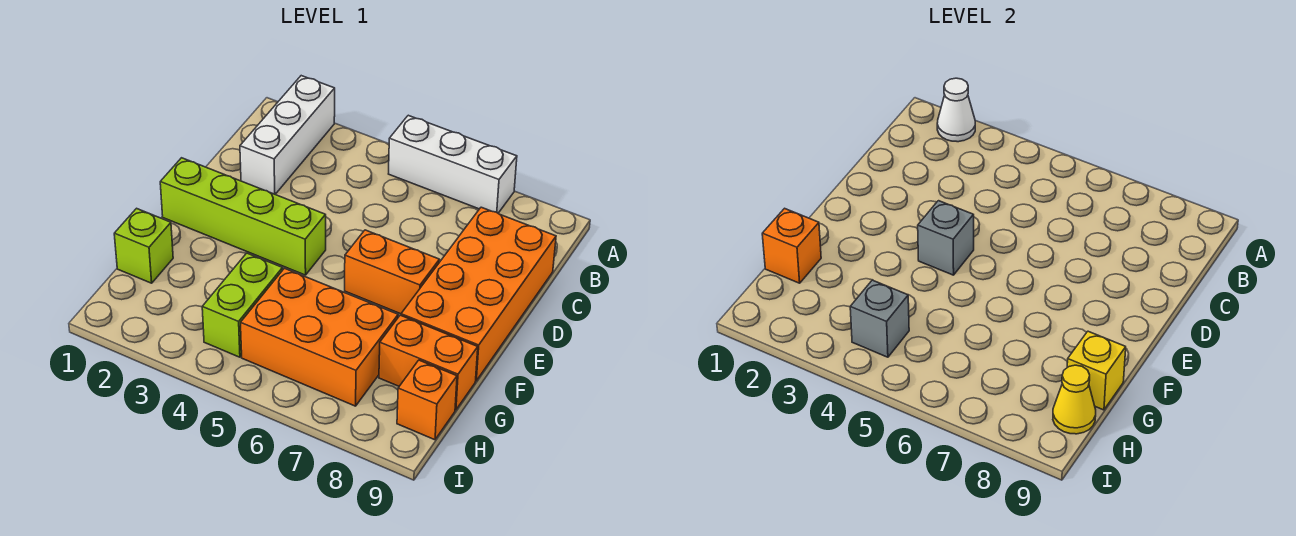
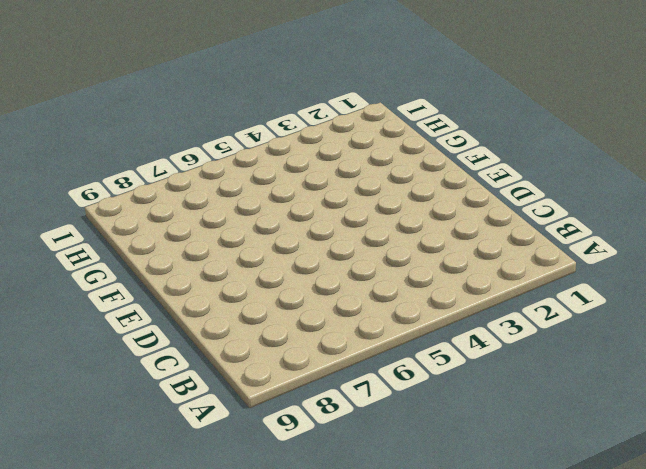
none -> white 1x3 brick [240,76,335,194]
none -> white 1x3 brick [389,115,517,213]
none -> orange 2x4 brick [401,207,556,381]

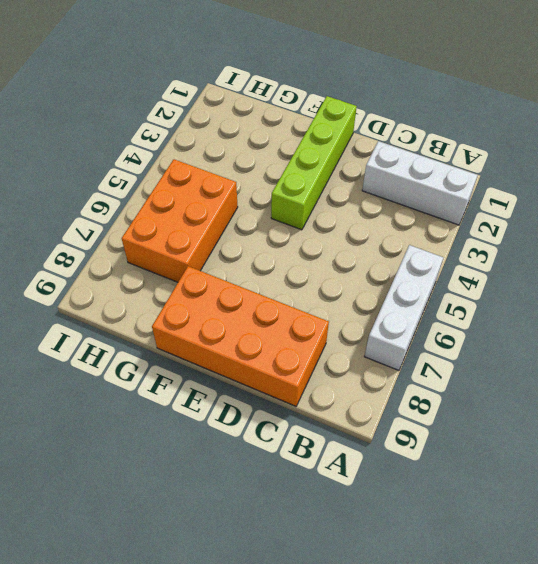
none -> orange 1x2 brick [345,230,439,314]
none -> lime 1x1 brick [114,208,173,283]
none -> lime 1x2 brick [202,253,283,357]

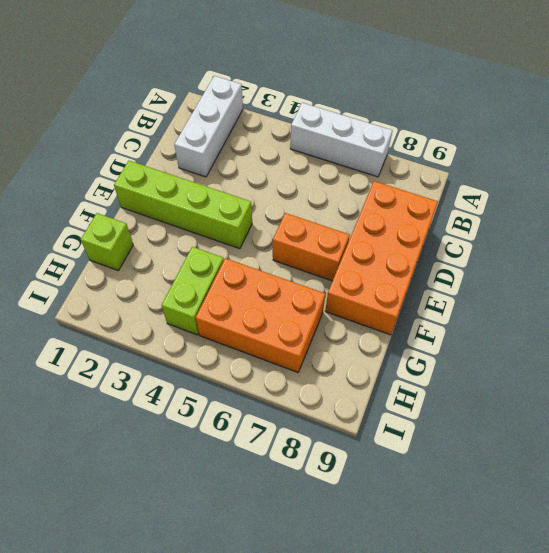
none -> orange 1x2 brick [379,315,478,410]
none -> orange 1x1 brick [397,360,457,440]
none -> white 1x1 cone [937,78,975,142]

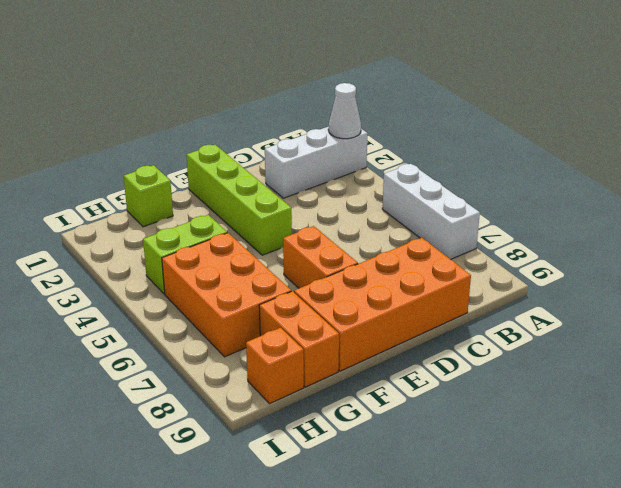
none -> grey 1x1 brick [918,201,974,275]
none -> orange 1x1 brick [762,208,821,283]
none -> yellow 1x1 brick [1067,331,1126,410]

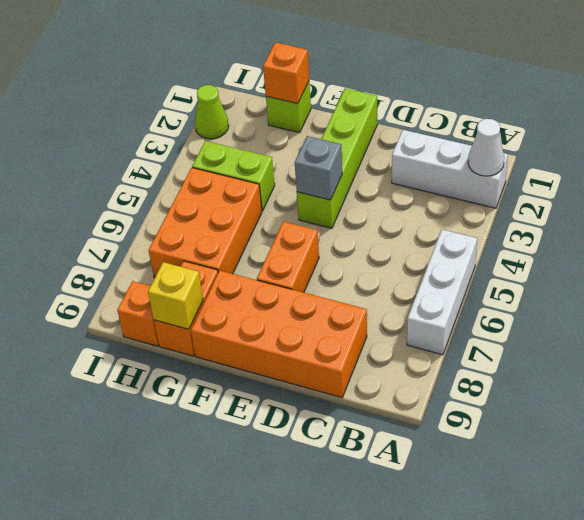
lime 1x1 cone [195,85,229,139] -> none
none -> grey 1x1 brick [850,280,909,357]
none -> yellow 1x1 cone [1053,365,1096,434]

